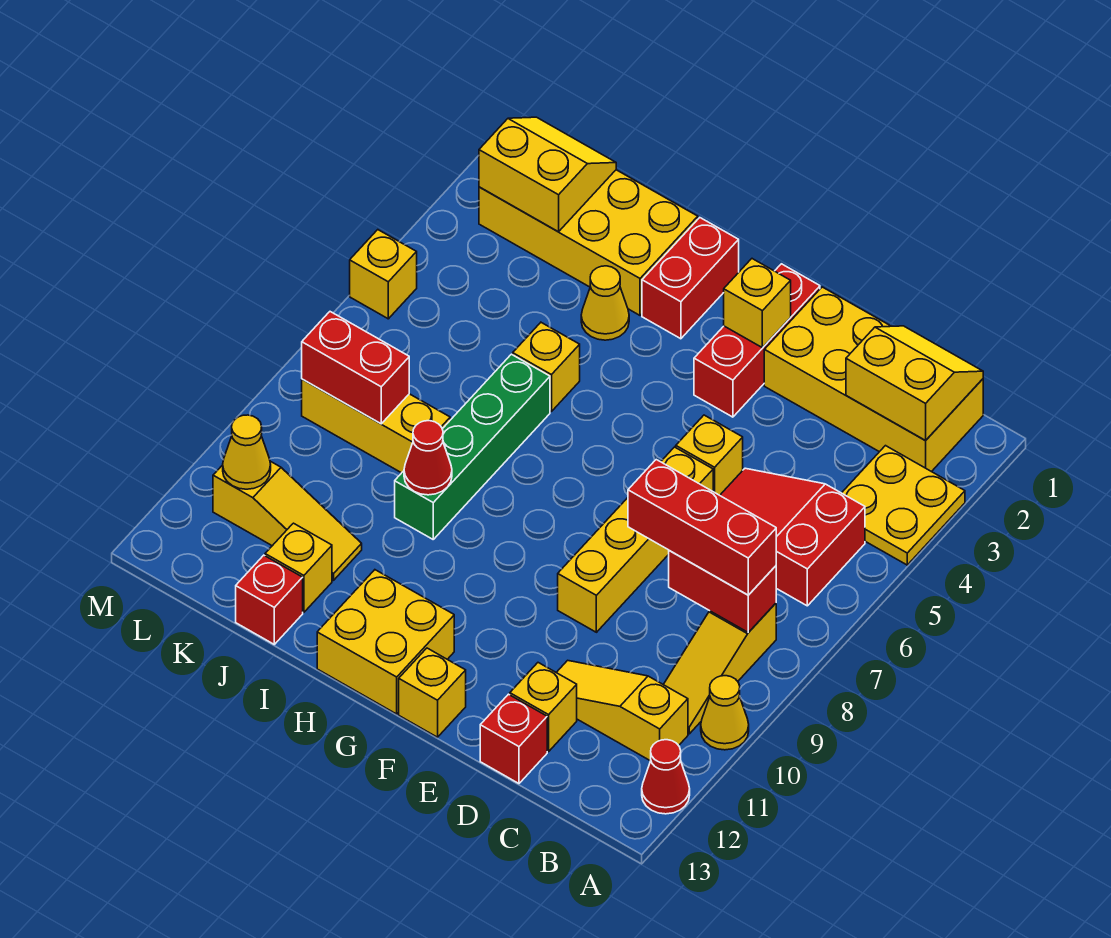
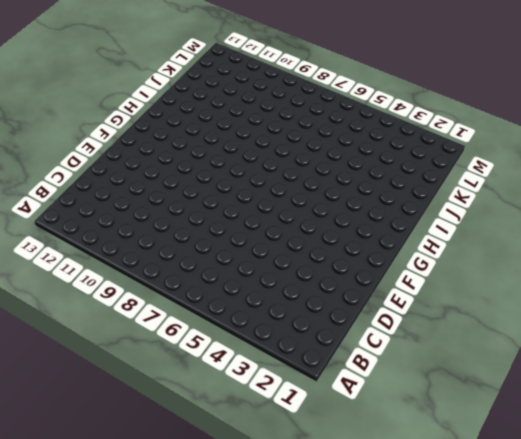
none -> yellow 2x2 plate [842,446,965,565]
none -> yellow 1x1 cone [701,676,749,750]
none -> red 1x1 cone [642,740,690,814]
none -> yellow 2x4 brick [764,287,983,472]

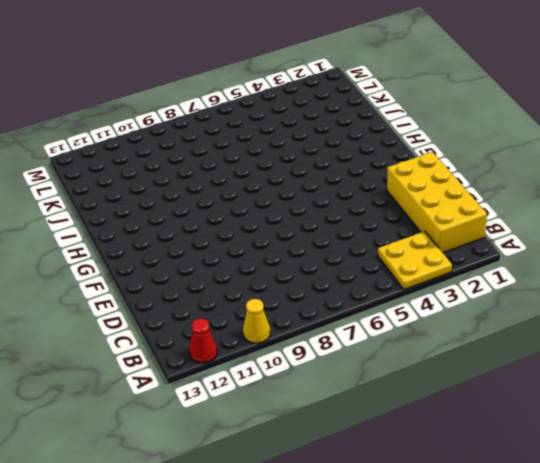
none -> red 2x3 slope [720,468,865,606]
none -> yellow 1x3 slope [663,603,776,734]
none -> yellow 1x3 slope [556,660,688,761]
none -> yellow 1x1 brick [510,663,577,752]

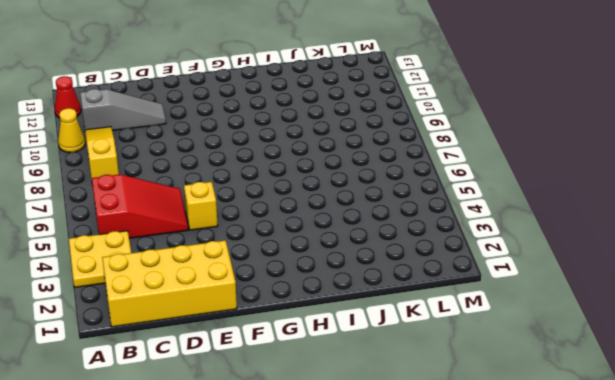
grey 1x3 slope [80,89,166,131] -> yellow 1x3 slope [556,660,688,761]
none -> yellow 1x1 brick [510,663,577,752]
none -> red 1x1 brick [480,694,547,783]
none -> yellow 1x4 brick [558,447,713,632]
none -> red 1x3 brick [694,264,820,417]

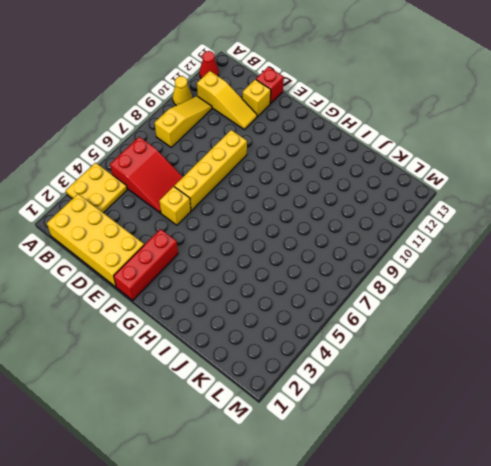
none -> yellow 1x1 brick [399,648,466,737]
none -> yellow 2x2 brick [317,570,454,714]
none -> red 1x2 brick [642,218,739,339]
none -> yellow 2x4 brick [479,170,698,315]

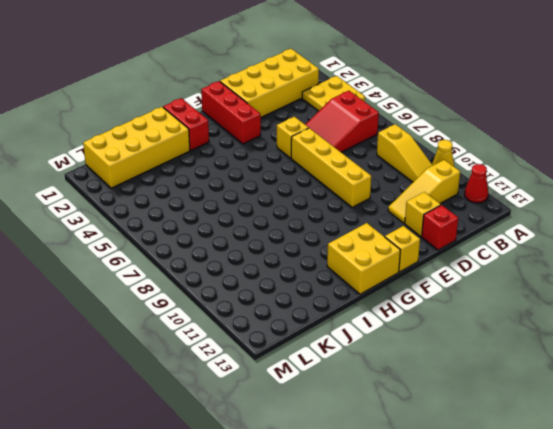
none -> yellow 1x1 cone [581,266,629,340]
none -> yellow 1x1 brick [513,323,580,412]
none -> green 1x4 brick [395,354,550,539]
none -> yellow 1x3 brick [302,379,450,473]

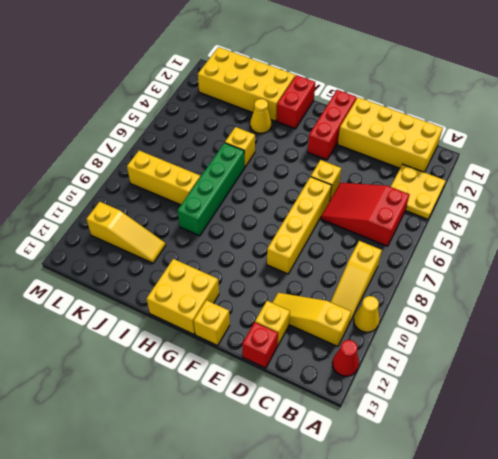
none -> yellow 1x1 brick [265,523,332,612]
none -> red 1x1 brick [236,555,303,644]
none -> yellow 1x1 brick [350,230,417,319]
none -> yellow 2x2 slope [846,326,983,441]

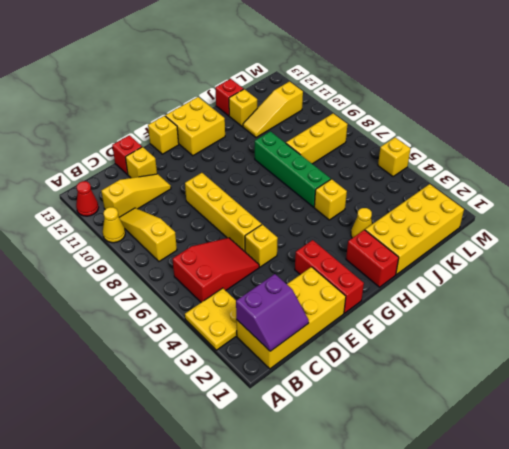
purple 2x2 slope [236,274,309,351] -> yellow 2x2 slope [846,326,983,441]
none -> red 1x2 brick [669,551,776,633]
none -> yellow 1x1 brick [724,259,791,348]
none -> red 1x1 cone [404,421,452,495]
none -> yellow 2x2 slope [479,117,616,232]

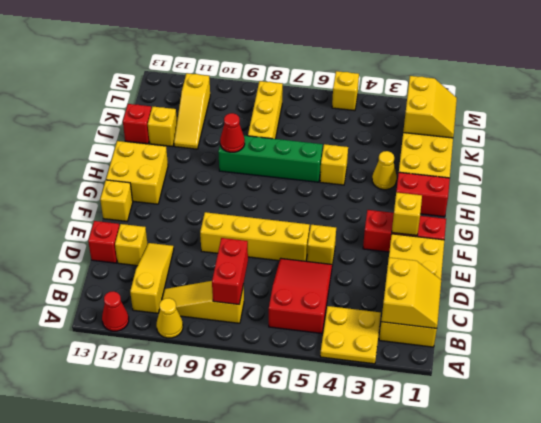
none -> red 1x2 brick [302,312,409,424]
none -> yellow 1x1 cone [223,415,271,489]
none -> red 1x3 brick [628,460,776,595]

